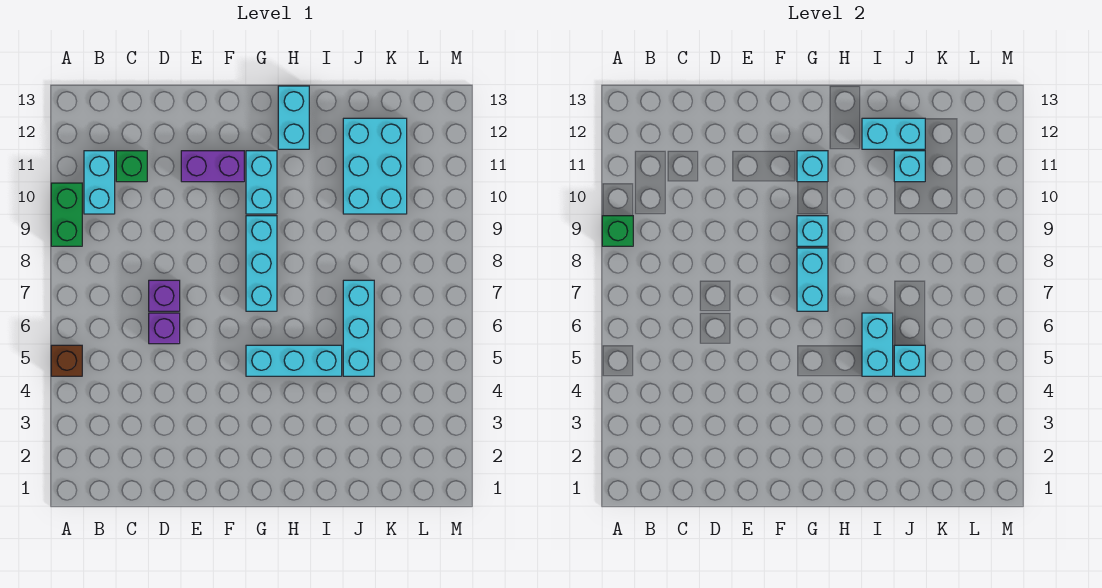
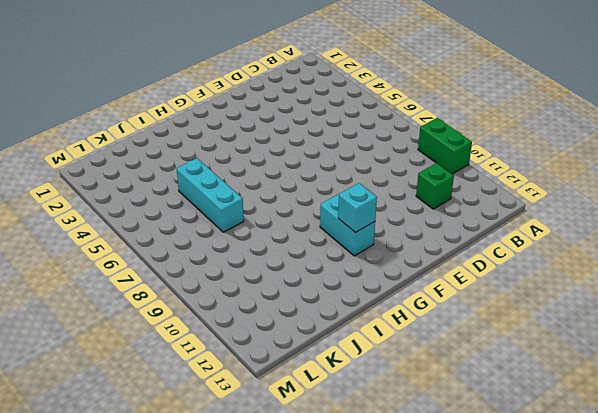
none -> brown 1x1 brick [51,345,82,376]
none -> cyan 1x2 brick [84,151,115,214]
none -> purple 1x1 brick [149,313,180,344]

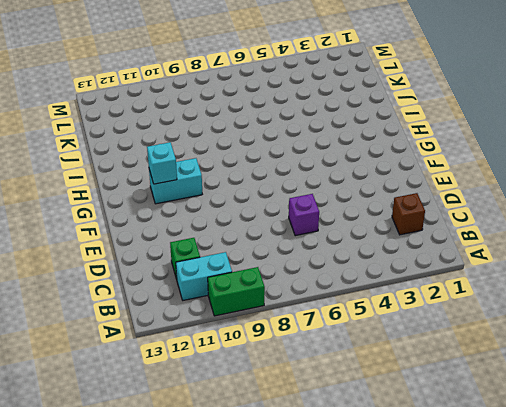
brown 1x1 brick [392,193,425,235] -> brown 1x1 brick moved to [51,345,82,376]
none -> purple 1x1 brick [149,280,180,311]
none -> purple 1x2 brick [181,151,244,182]
none -> cyan 1x3 brick [246,345,342,376]

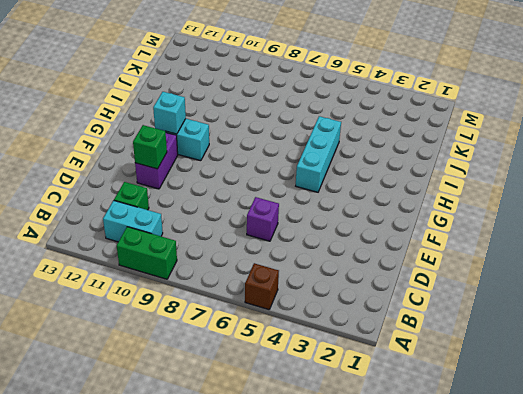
green 1x1 brick [133,125,167,169] -> green 1x1 brick moved to [602,216,633,246]
none -> purple 1x1 brick [149,280,180,311]
none -> cyan 1x3 brick [246,216,277,311]
none -> cyan 1x2 brick [278,86,309,149]

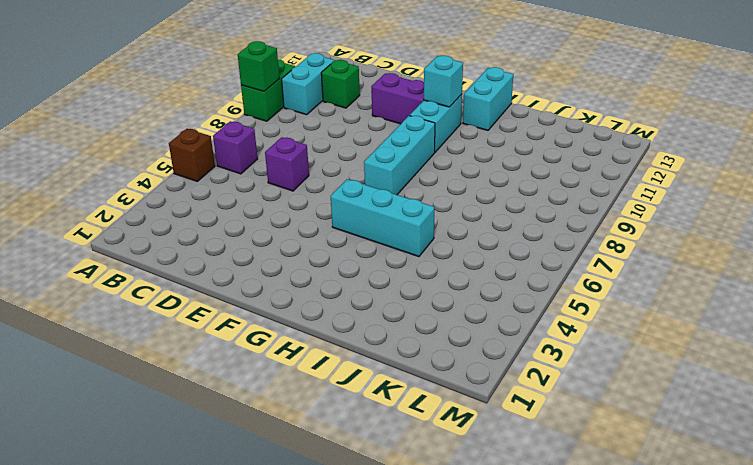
purple 1x1 brick [213,121,258,174] -> purple 1x1 brick moved to [149,280,180,311]
none -> cyan 1x3 brick [343,280,374,376]
none -> cyan 2x3 brick [343,118,407,214]
none -> cyan 1x2 brick [797,248,828,311]

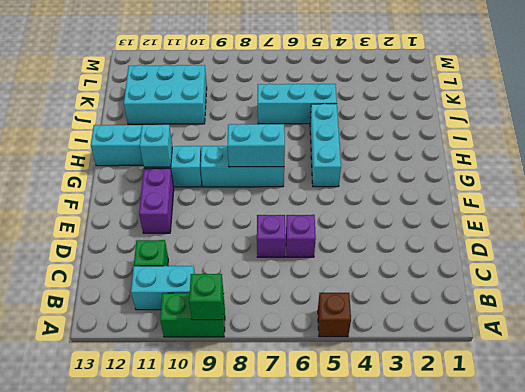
none -> cyan 1x1 brick [797,216,828,246]
none -> cyan 1x2 brick [862,313,893,376]
none -> cyan 1x2 brick [862,118,925,149]

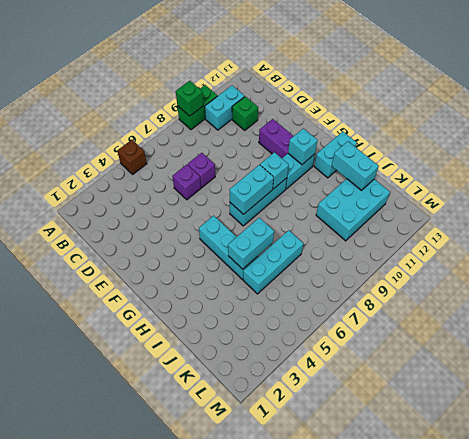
none -> cyan 1x1 brick [894,345,925,376]
none -> cyan 1x1 brick [894,151,925,182]

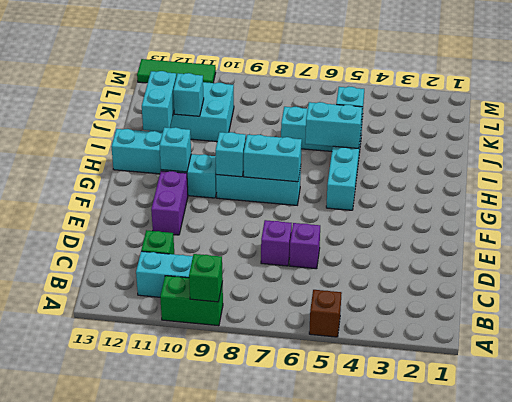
green 1x3 tile [137,59,216,83] -> none

